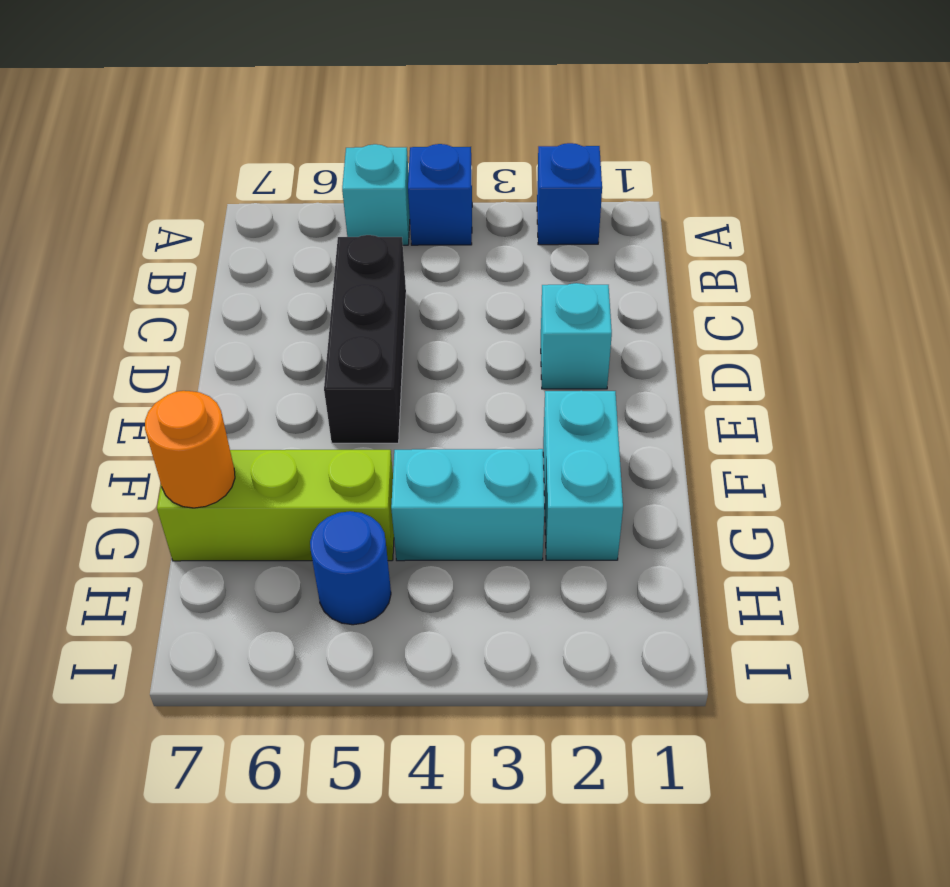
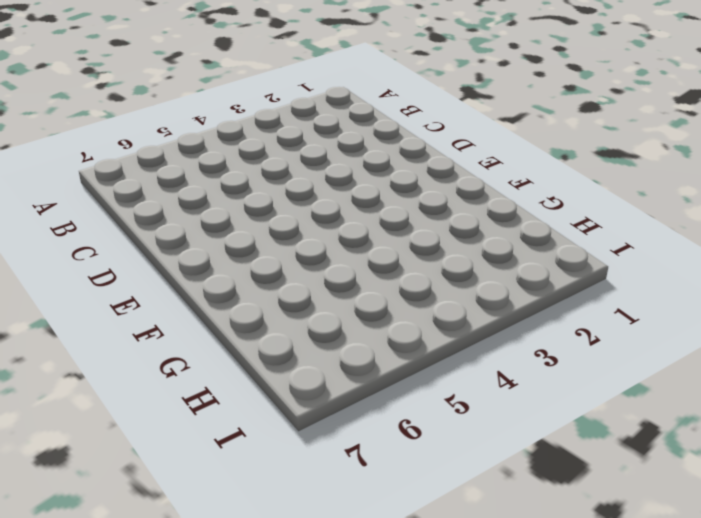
none -> blue 1x1 brick [537,143,602,245]
none -> blue 1x1 brick [408,144,472,245]

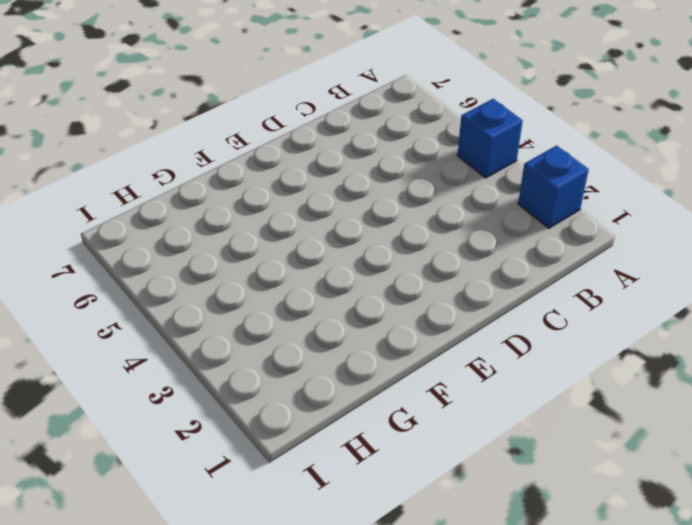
none -> cyan 1x1 brick [342,144,410,245]
none -> black 1x3 brick [324,235,406,443]

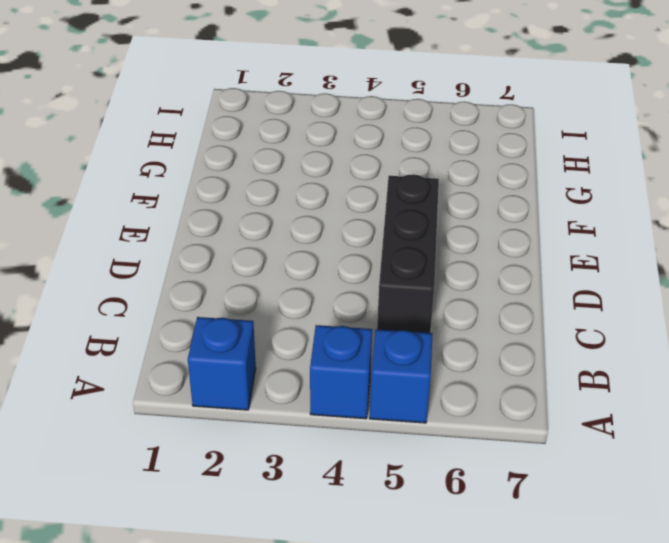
blue 1x1 brick [370,329,433,423] -> cyan 1x1 brick [342,144,410,245]
none -> cyan 1x1 brick [541,283,612,389]
none -> cyan 1x2 brick [543,391,623,560]

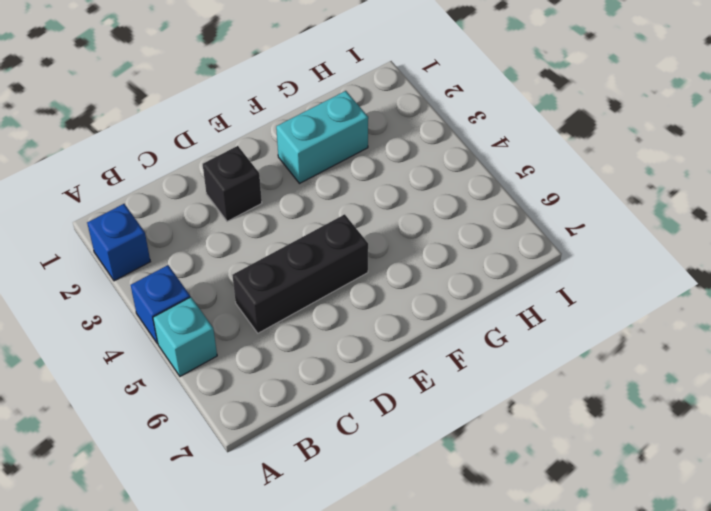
black 1x1 brick [203,146,262,221] -> cyan 1x1 brick [541,283,612,389]
none -> cyan 1x2 brick [391,449,544,561]
none -> lime 1x3 brick [157,450,394,561]

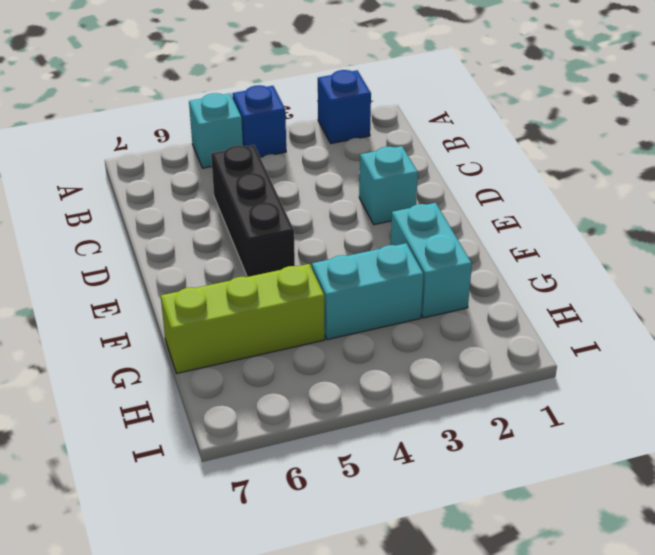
none -> blue 1x1 round brick [310,511,391,625]
none -> orange 1x1 round brick [145,391,235,508]

